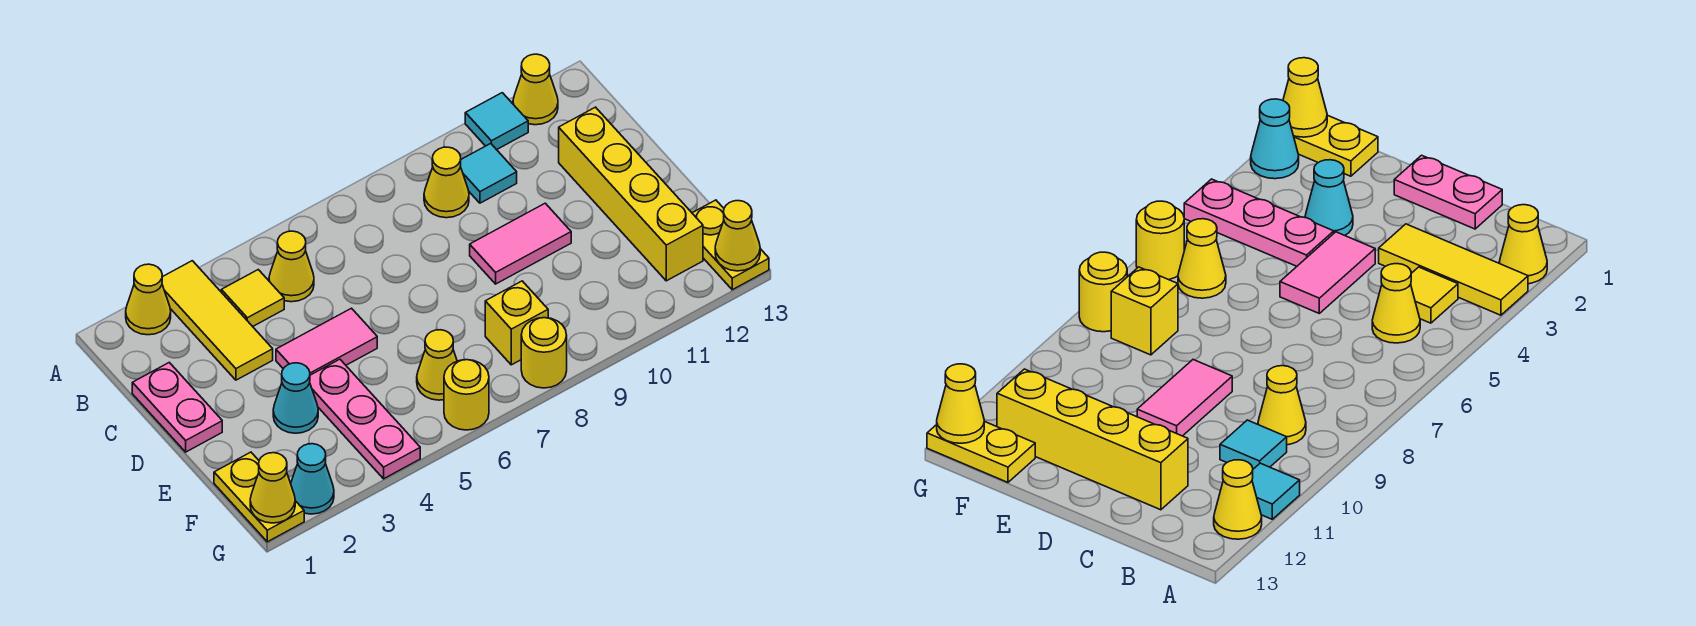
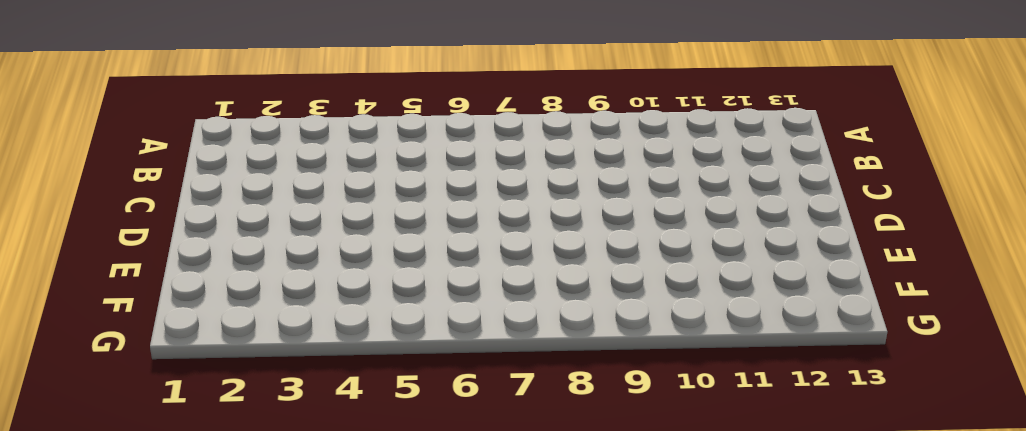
none -> yellow 1x1 cone [126,264,171,335]
none -> yellow 1x3 tile [162,261,273,380]
none -> cyan 1x1 tile [465,93,528,150]

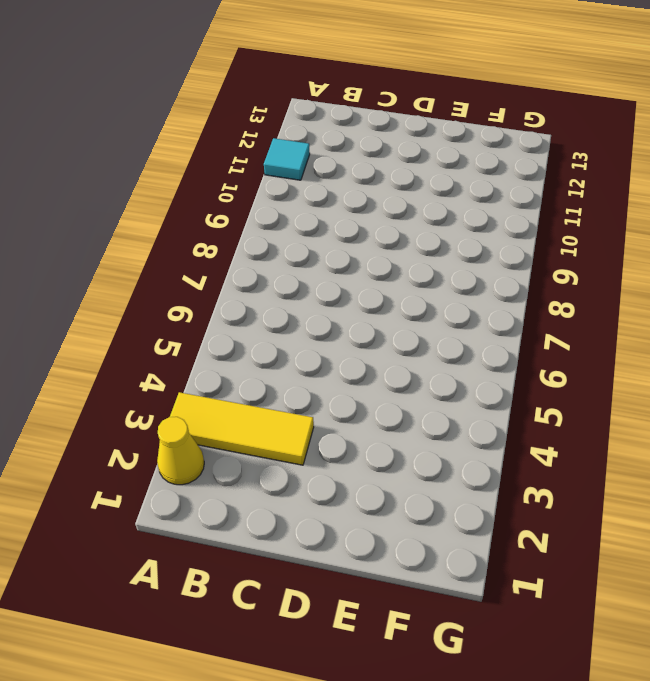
none -> yellow 1x1 cone [513,54,558,125]
none -> yellow 1x1 tile [221,270,284,327]
none -> yellow 1x1 cone [269,231,314,302]

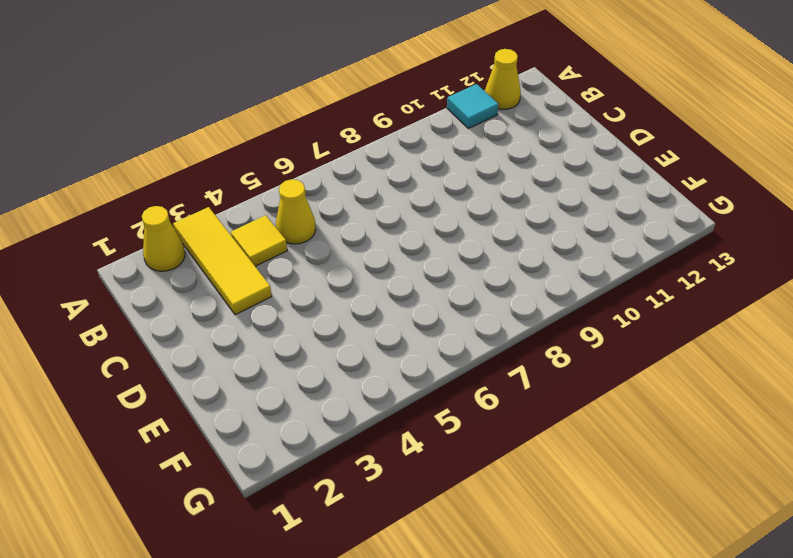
none -> yellow 1x1 cone [424,147,469,218]
none -> cyan 1x1 tile [460,144,517,203]
none -> pink 1x2 plate [132,363,222,452]

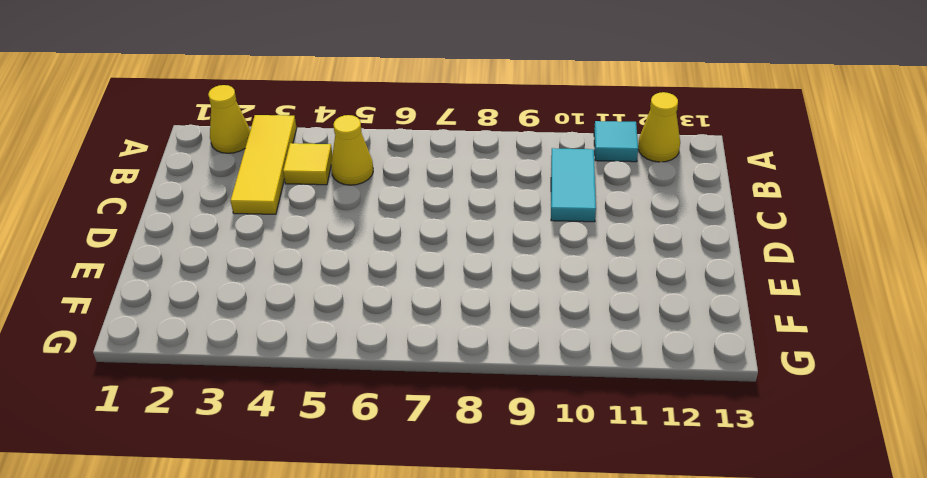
cyan 1x2 tile [551,148,596,222] -> cyan 1x1 tile [460,144,517,203]
none -> yellow 1x1 cone [424,147,469,218]
none -> pink 1x2 plate [132,363,222,452]
none -> yellow 1x4 brick [559,107,703,281]

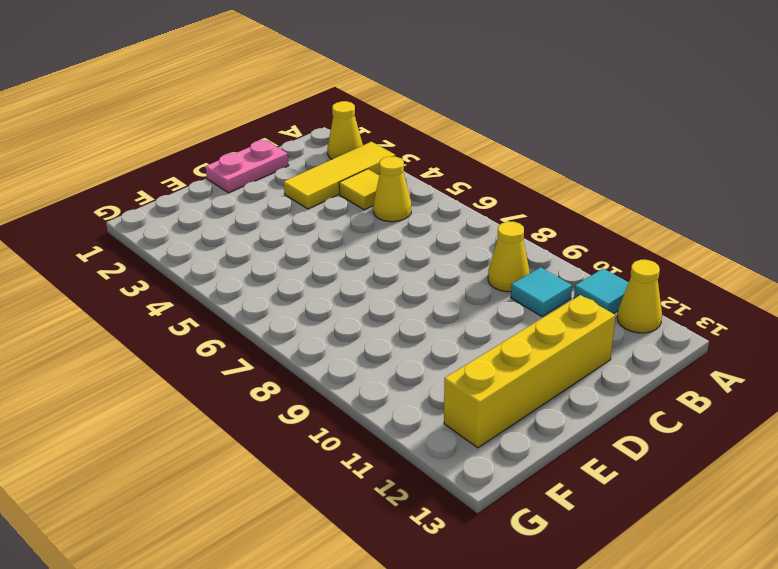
none -> pink 1x2 tile [276,308,377,375]
none -> pink 1x2 tile [470,203,571,284]
none -> cyan 1x1 cone [273,363,318,433]

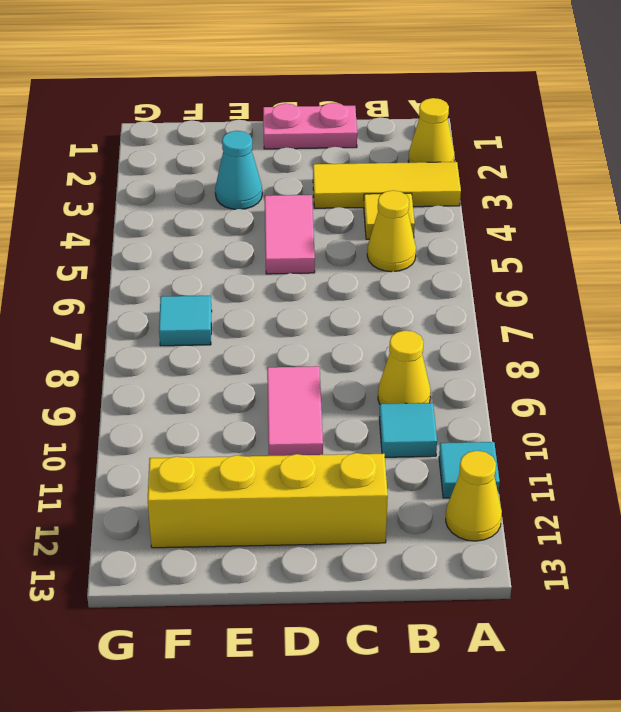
cyan 1x1 tile [159,296,212,346] -> none
none -> pink 1x3 plate [310,359,420,479]
none -> yellow 1x2 plate [214,452,304,542]
none -> yellow 1x1 cone [417,330,457,400]

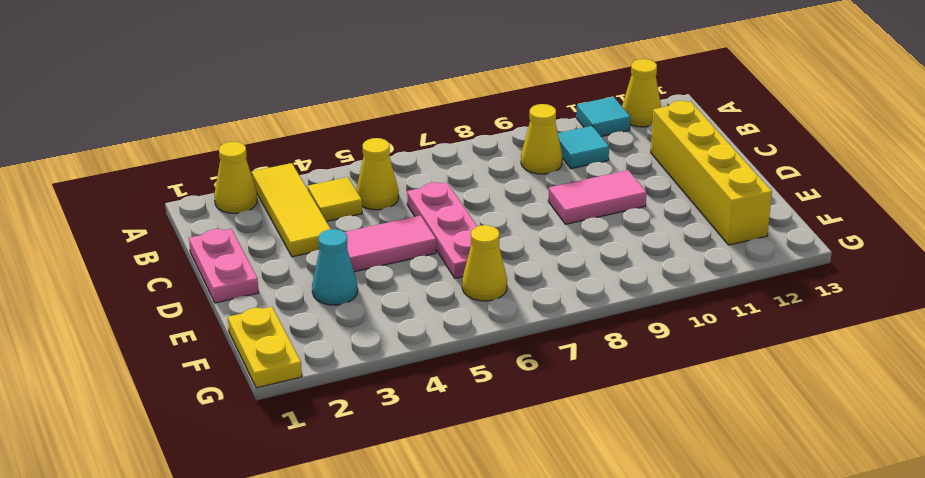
pink 1x3 plate [407,182,477,278] -> pink 1x3 plate moved to [310,359,420,479]
none -> yellow 1x1 brick [485,281,548,365]
none -> yellow 1x2 plate [692,200,769,290]
none -> cyan 1x1 cone [291,444,334,514]

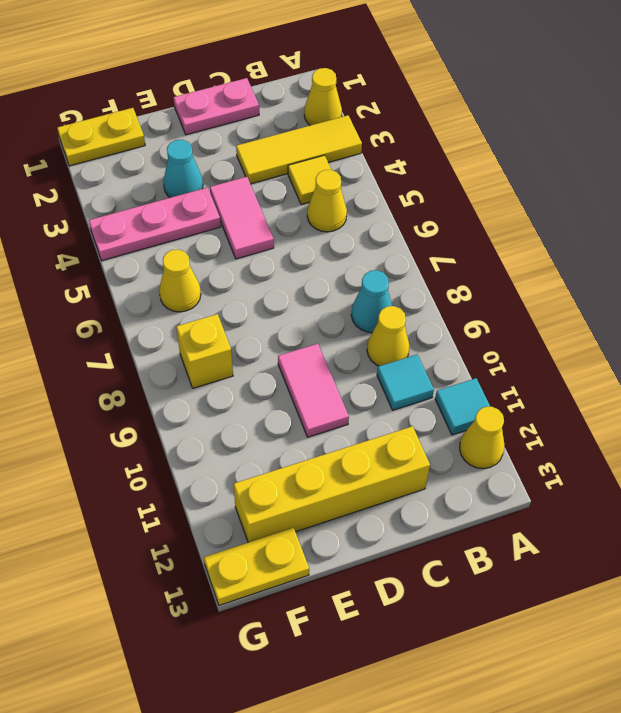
cyan 1x1 cone [351,270,392,332] -> cyan 1x1 cone moved to [291,444,334,514]
none -> yellow 1x1 round brick [444,360,489,430]
none -> yellow 1x1 round brick [521,318,567,388]
none -> yellow 1x1 cone [250,453,295,523]

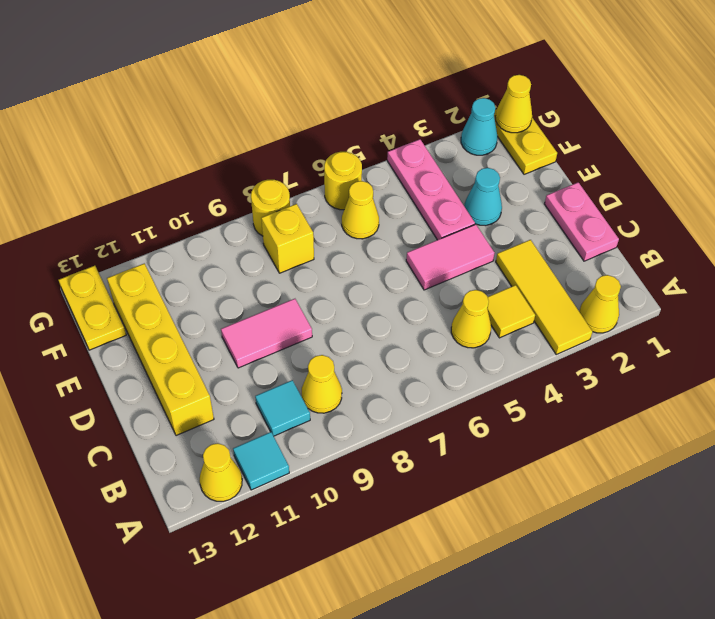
none -> yellow 1x1 cone [715,201,760,271]

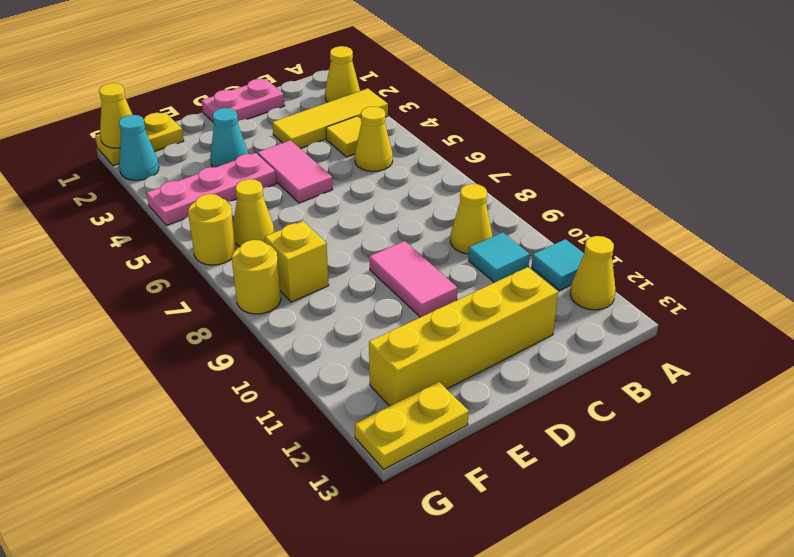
none -> yellow 1x1 cone [715,201,760,271]

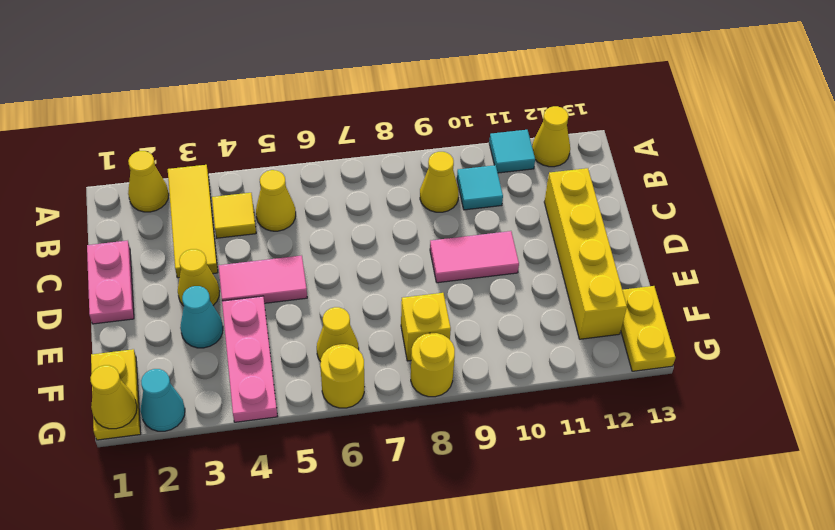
yellow 1x1 cone [178,249,220,306] -> yellow 1x1 cone moved to [715,201,760,271]

